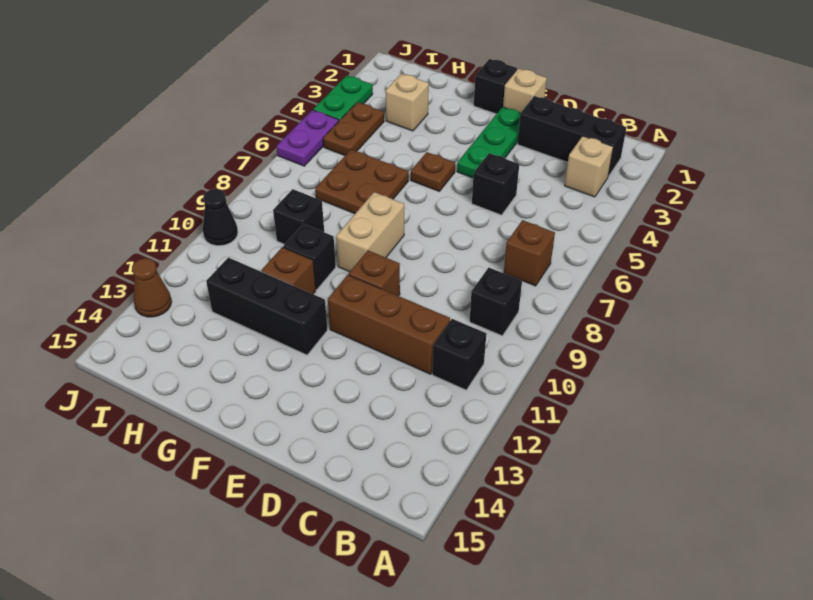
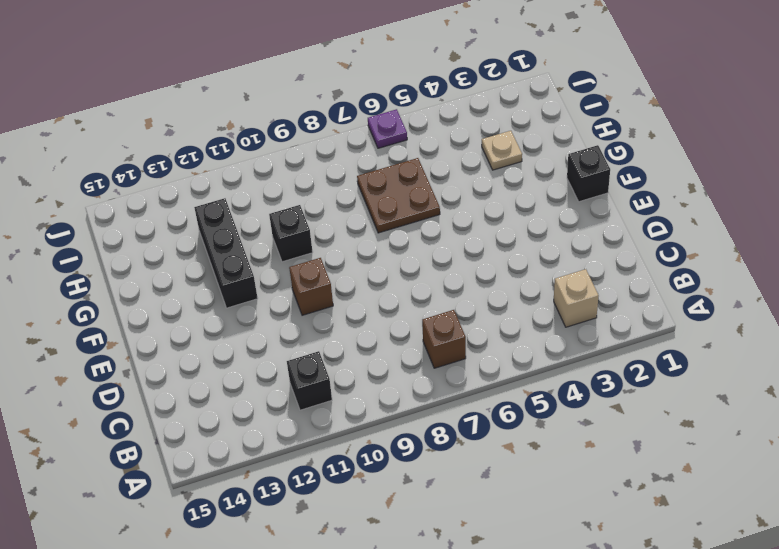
tan 1x1 plate [482,131,522,170] -> tan 1x1 brick [386,73,429,131]
purple 1x1 plate [368,109,407,148] -> purple 1x2 plate [277,110,339,166]
none -> black 1x3 brick [517,96,627,177]
none -> black 1x1 brick [470,268,522,336]
none -> brown 1x3 brick [328,275,450,374]

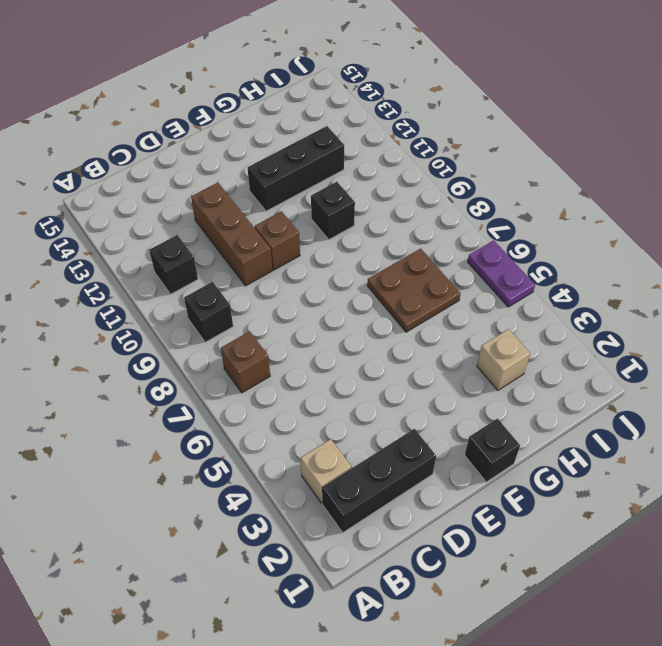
brown 1x3 brick [191,183,272,286] -> brown 1x3 brick turned to [328,275,450,374]
none -> black 1x1 brick [472,153,519,215]
none -> tan 1x1 brick [503,68,547,113]
none -> green 1x3 plate [457,107,520,178]

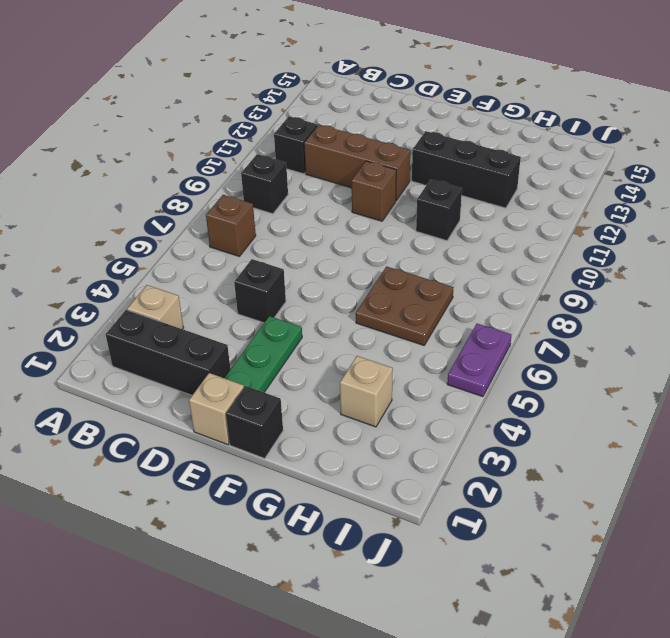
none -> brown 1x1 plate [411,152,455,191]
none -> tan 1x2 brick [336,192,404,272]
none -> brown 1x1 brick [261,247,316,294]

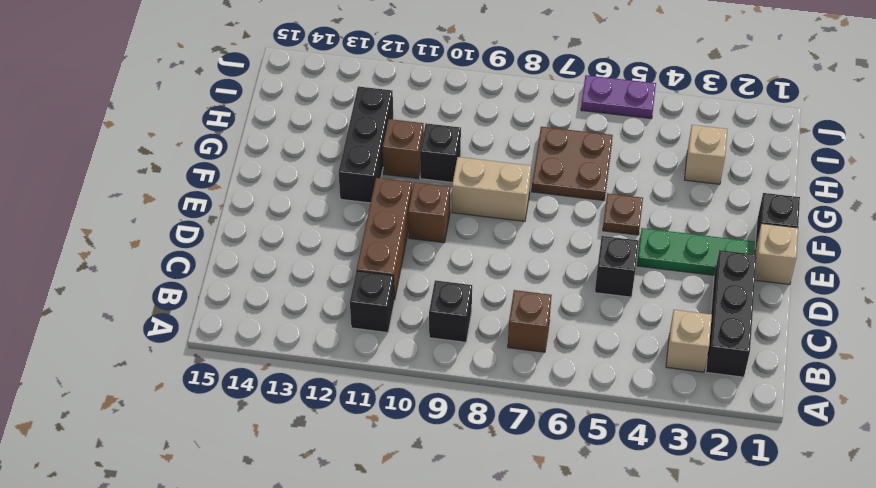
none -> black 1x1 brick [273,189,324,244]
none -> brown 1x2 plate [323,102,384,155]
none -> green 1x2 plate [313,75,373,121]

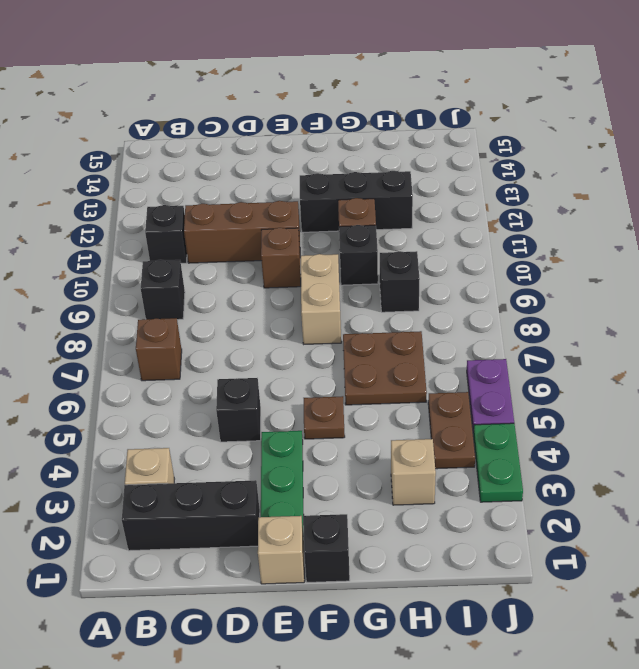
none -> black 1x1 cone [203,189,238,246]
none -> brown 1x1 cone [132,258,172,317]

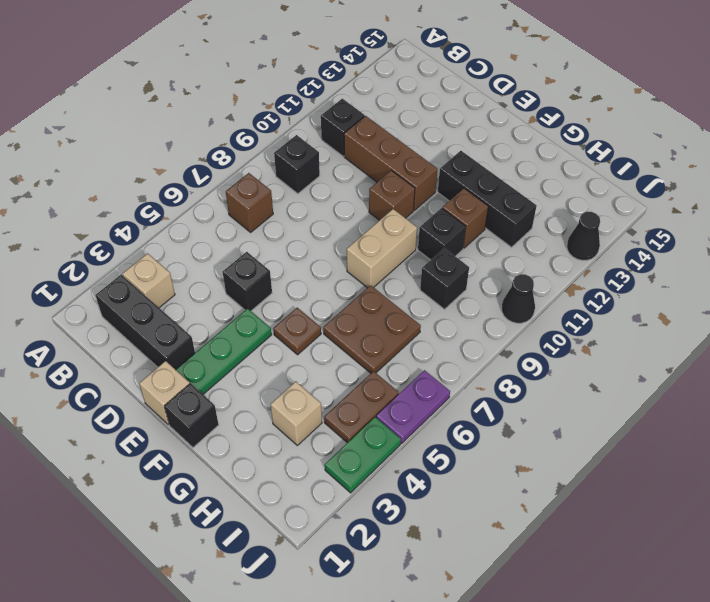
black 1x1 cone [567,212,600,260] -> brown 1x1 cone [132,258,172,317]

